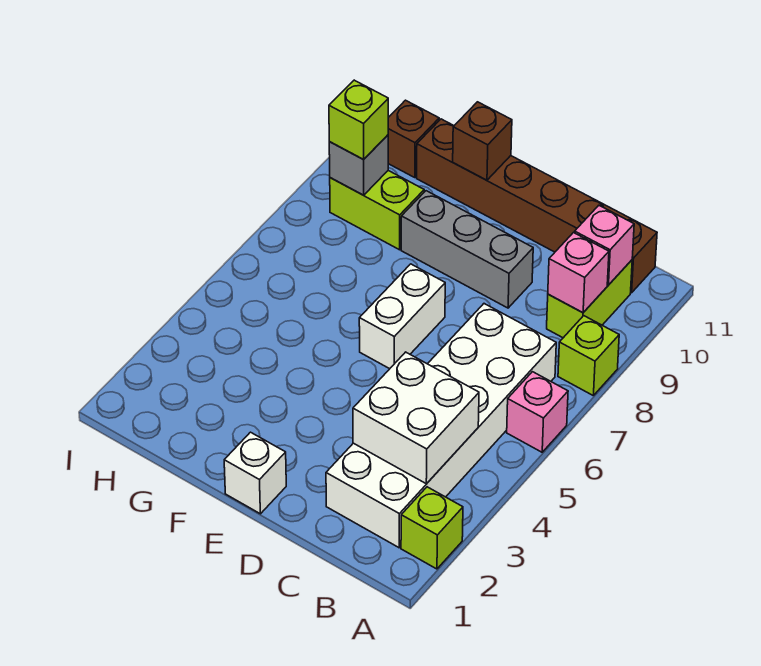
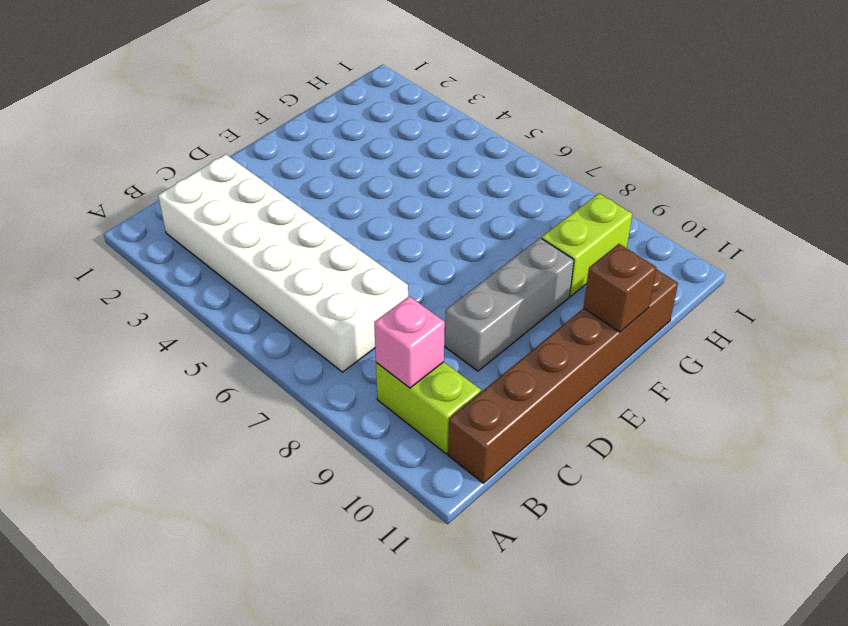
none -> lime 1x1 brick [401,487,463,569]
none -> pink 1x1 brick [507,372,568,452]
none -> lime 1x1 brick [558,316,619,395]

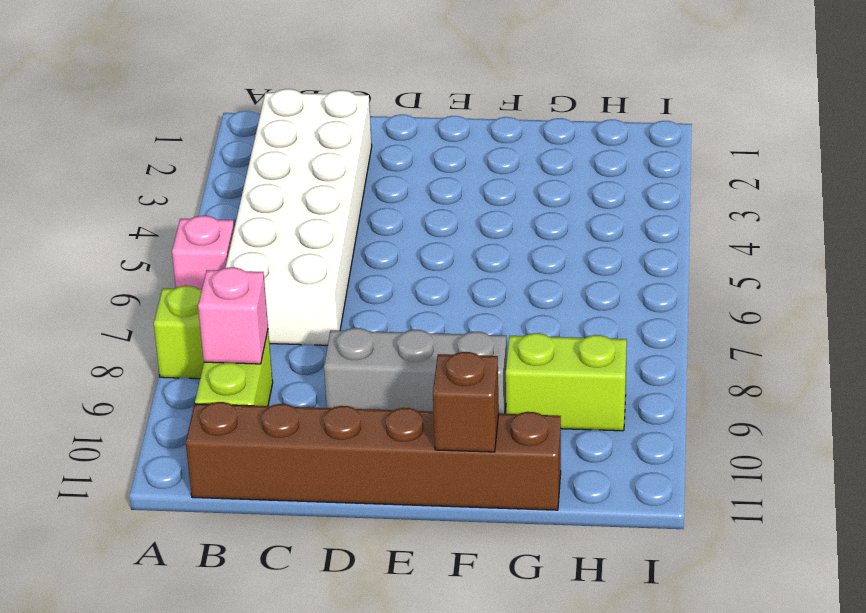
none -> lime 1x1 brick [401,487,463,569]
none -> white 1x1 brick [224,432,286,514]
none -> white 1x2 brick [359,264,445,369]

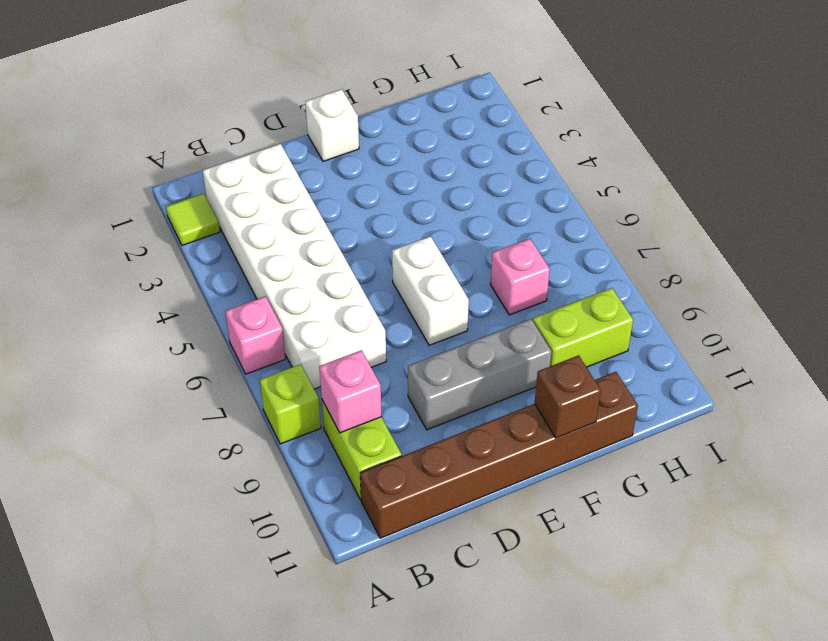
lime 1x1 tile [166,193,220,245] -> lime 1x1 brick [401,487,463,569]
pink 1x1 brick [490,239,550,315] -> pink 1x1 brick moved to [575,206,634,285]
none -> brown 1x1 brick [388,100,439,178]
none -> white 2x2 brick [353,352,479,484]
none -> grey 1x1 brick [329,135,388,195]

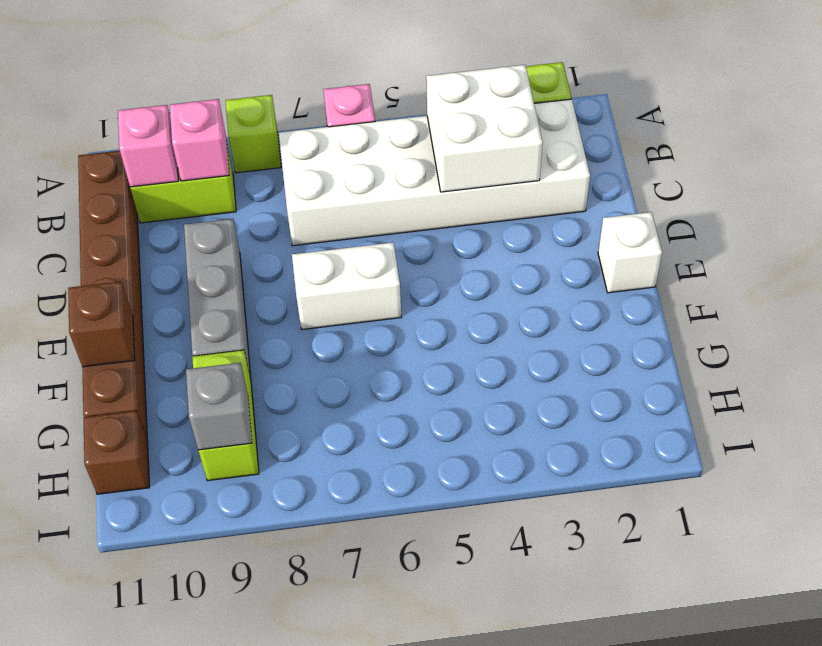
none -> lime 1x1 brick [329,80,388,160]

